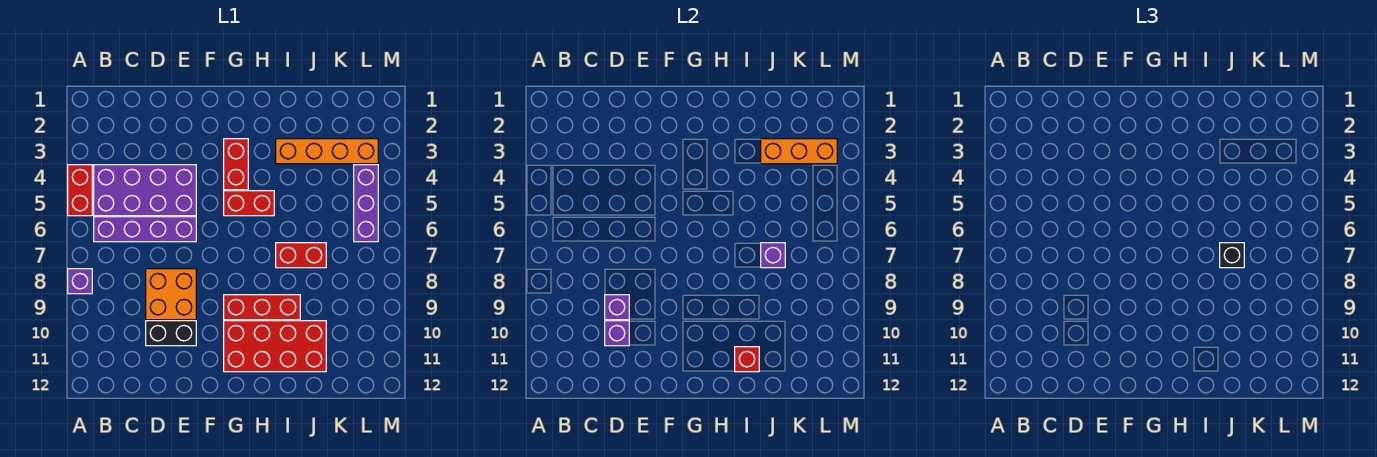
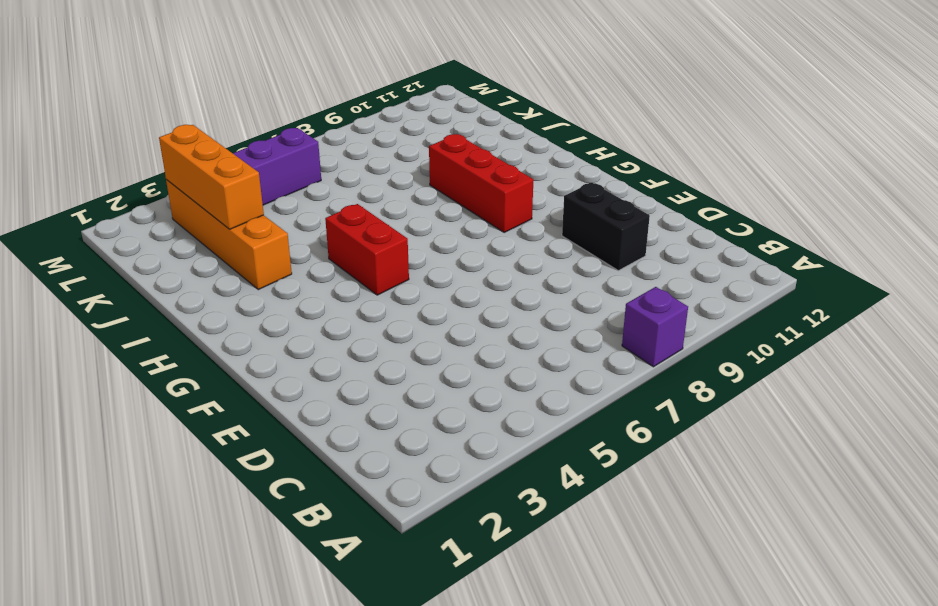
none -> red 1x2 brick [68,165,92,216]
none -> purple 2x4 brick [94,165,196,216]
none -> purple 1x4 brick [94,217,196,242]

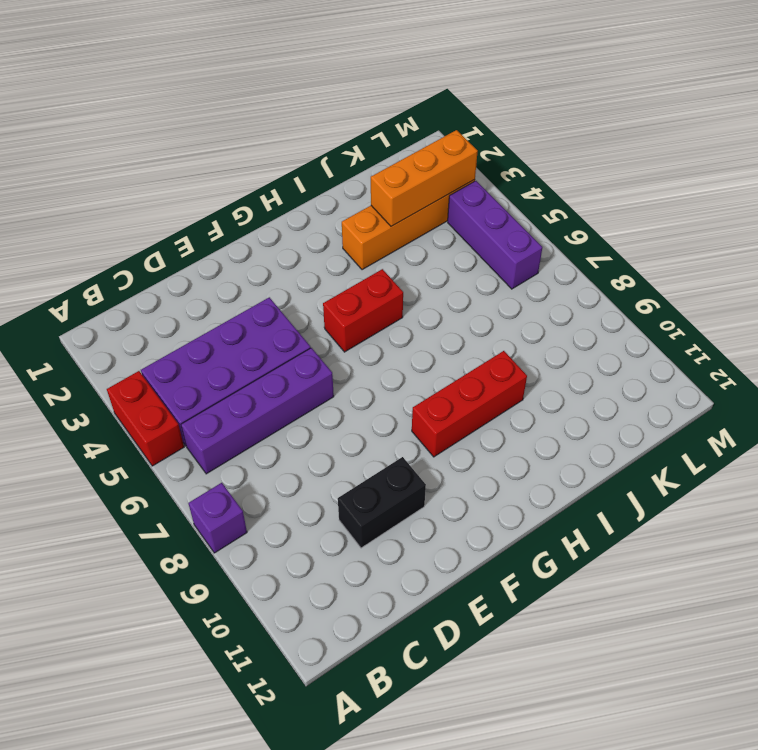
none -> orange 2x2 brick [146,269,196,320]
none -> red 1x2 brick [224,139,248,190]
none -> red 2x4 brick [224,321,326,372]

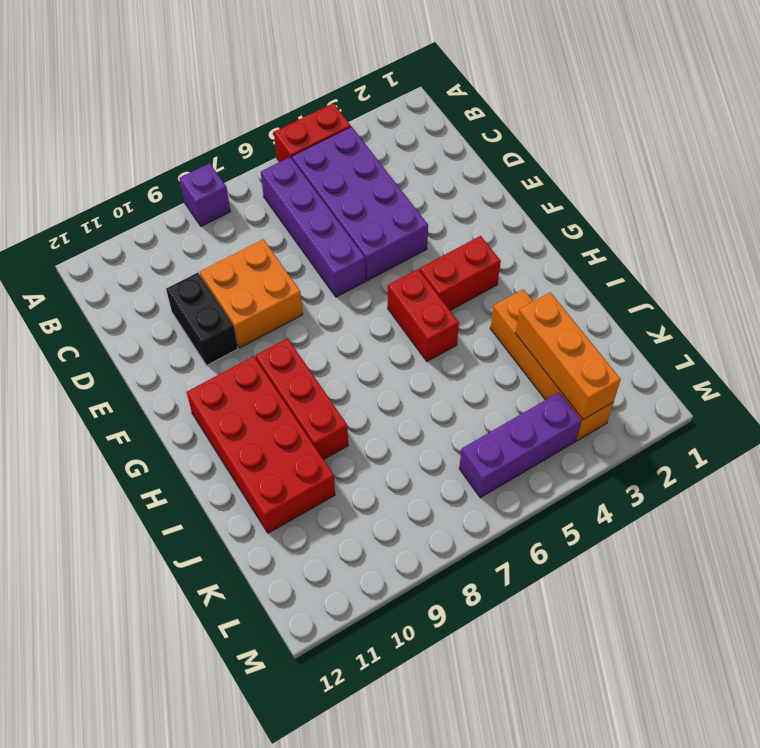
none -> red 1x2 brick [276,243,326,268]
none -> purple 1x1 brick [605,295,629,320]
none -> purple 1x1 brick [605,321,629,346]

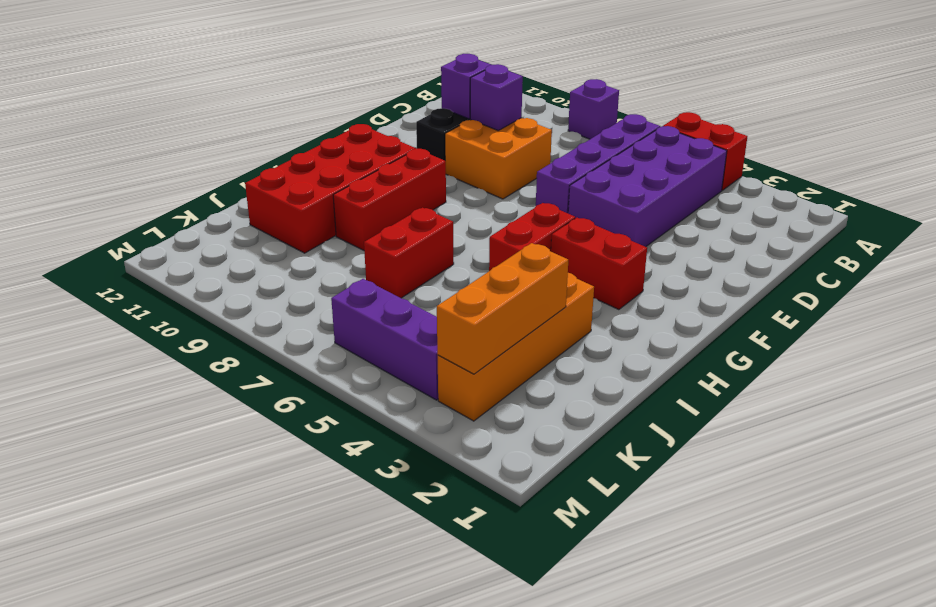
none -> red 1x1 brick [735,347,759,372]
none -> purple 1x1 brick [761,243,785,268]
none -> black 1x1 brick [1220,243,1244,268]

